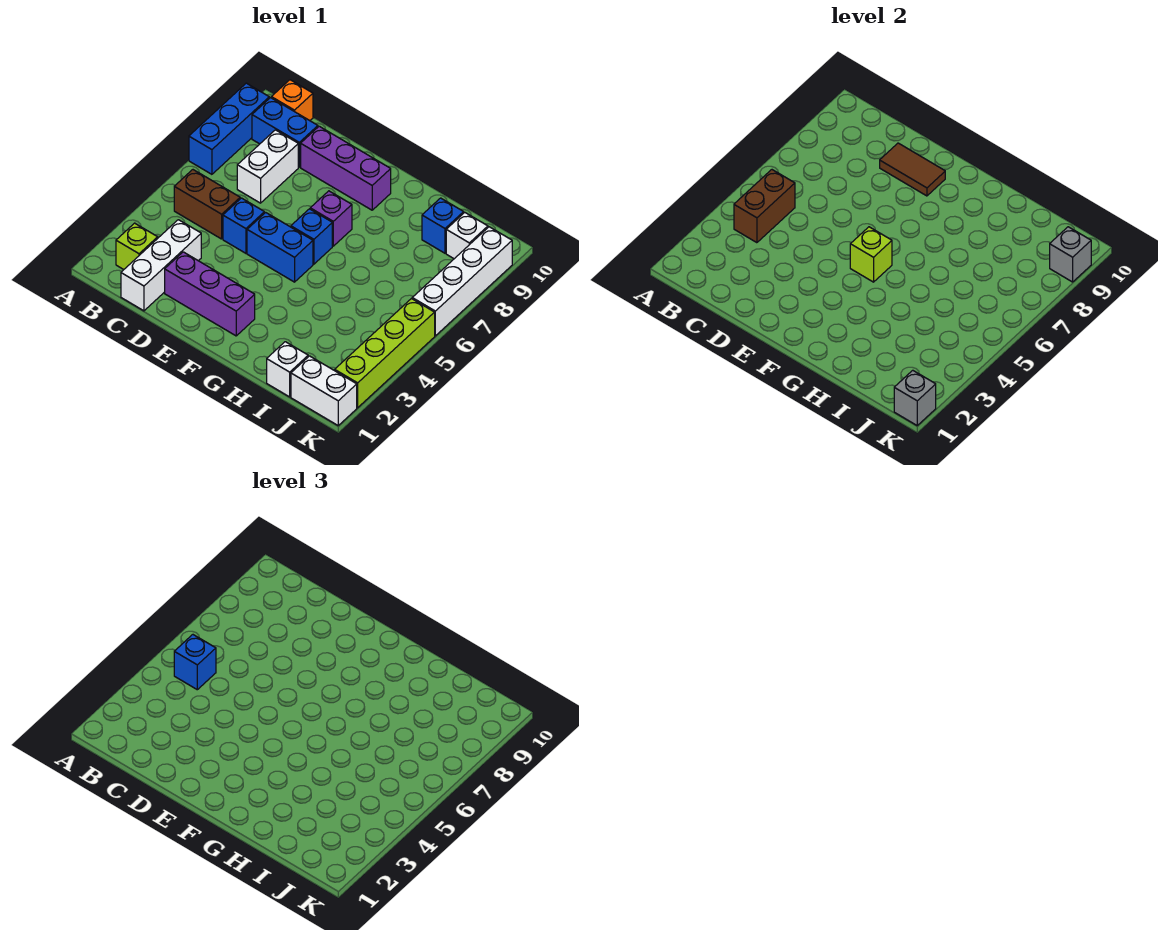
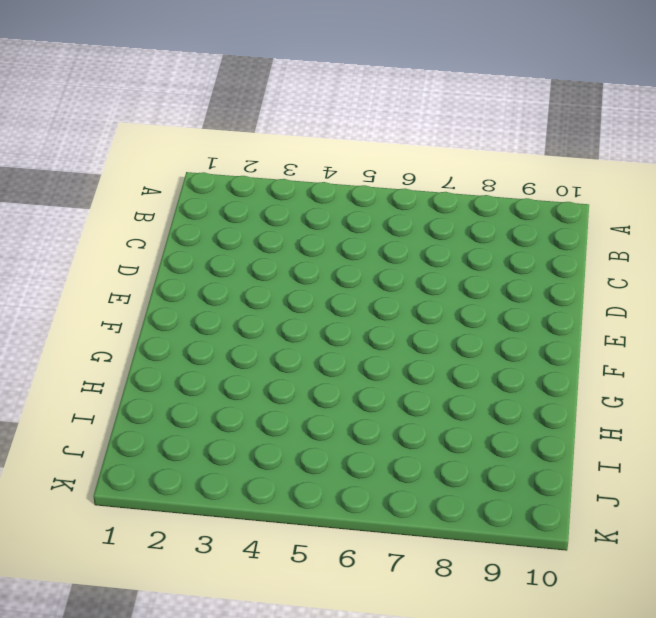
none -> blue 1x3 brick [189,83,269,174]
none -> lime 1x1 brick [116,223,158,269]
none -> brown 1x2 brick [174,170,240,239]

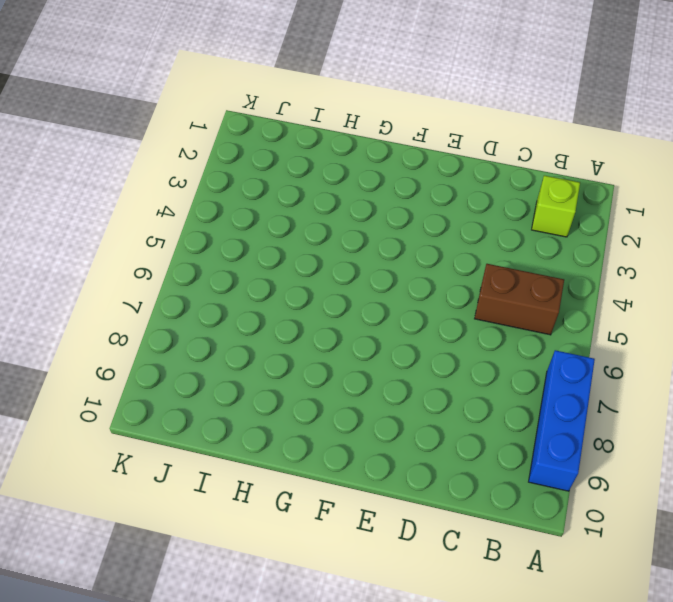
none -> blue 1x2 brick [252,98,318,167]
none -> orange 1x1 brick [271,80,313,121]
none -> white 1x3 brick [121,220,201,311]

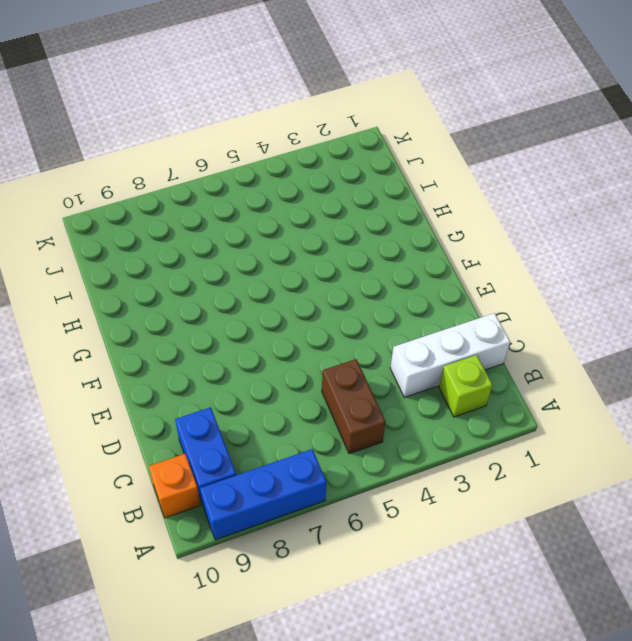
none -> white 1x2 brick [237,130,298,203]
none -> purple 1x3 brick [165,252,255,336]
none -> blue 1x1 brick [223,198,264,253]

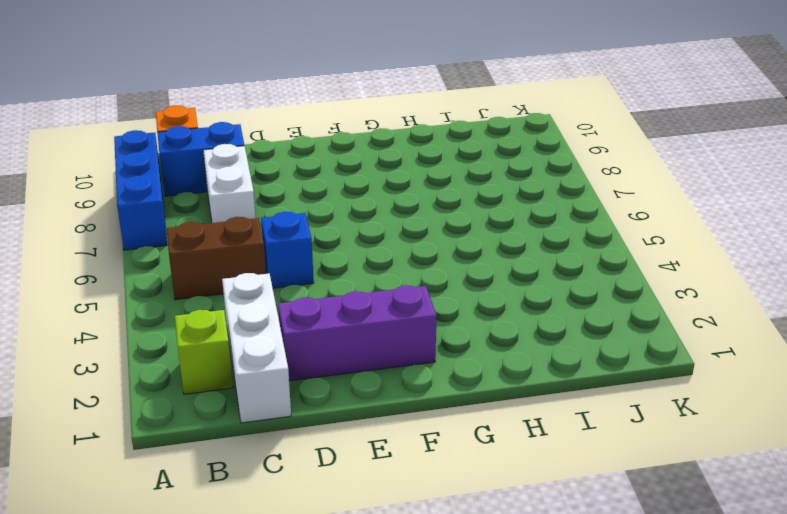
none -> purple 1x3 brick [301,126,391,210]
none -> blue 1x2 brick [247,212,313,282]
none -> blue 1x1 brick [291,209,332,264]

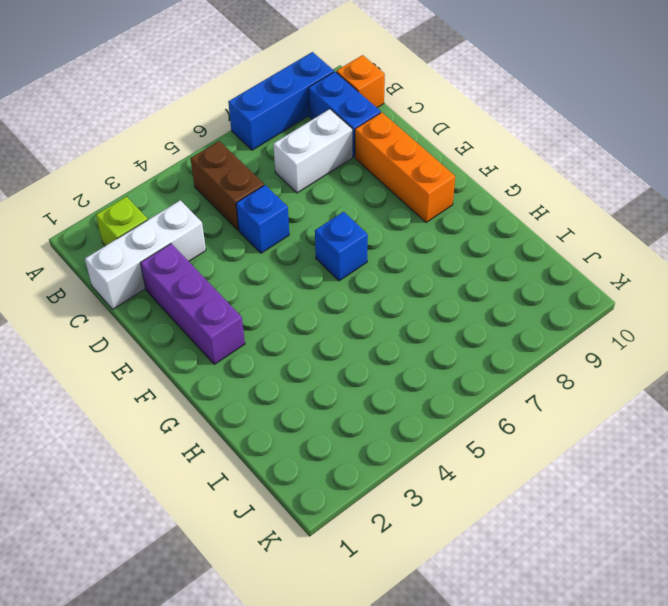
orange 1x3 brick [355,112,455,222] -> purple 1x3 brick [301,126,391,210]
none -> blue 1x2 brick [247,212,313,282]
none -> purple 1x1 brick [310,191,352,246]
none -> white 1x1 brick [267,342,308,397]

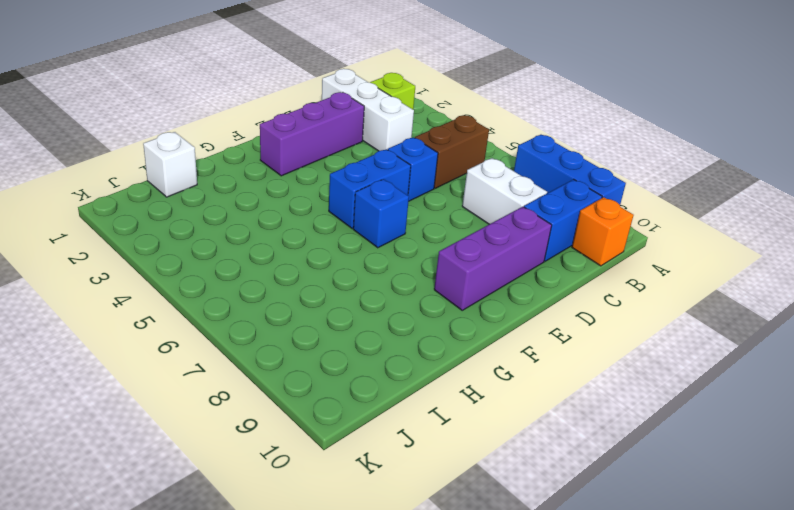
none -> purple 1x1 brick [310,191,352,246]
none -> blue 1x1 brick [422,198,464,253]
none -> white 1x2 brick [291,356,357,425]

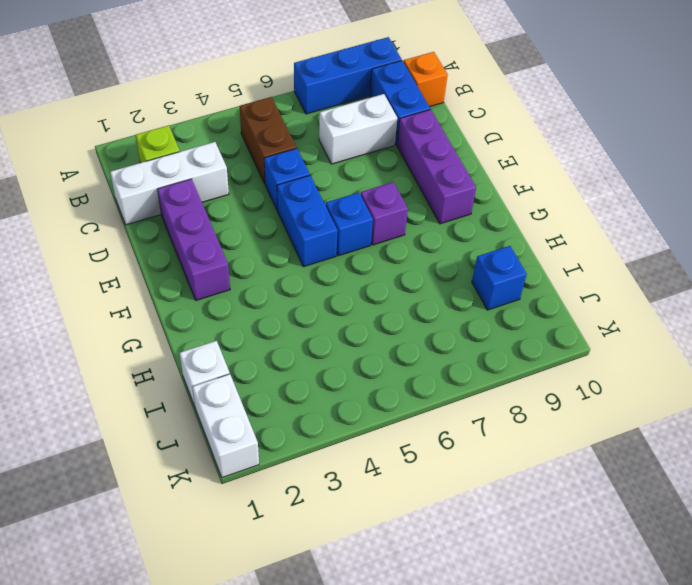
none -> white 1x1 brick [446,213,488,259]
none -> lime 1x4 brick [335,299,435,408]
none -> white 1x4 brick [412,227,512,336]

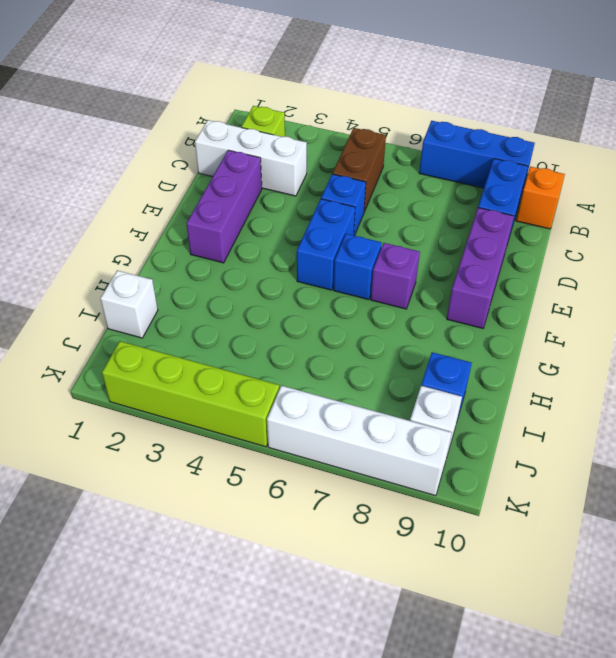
none -> white 1x2 brick [237,130,298,203]
none -> white 1x2 brick [291,356,357,425]
none -> brown 1x2 brick [734,170,795,243]

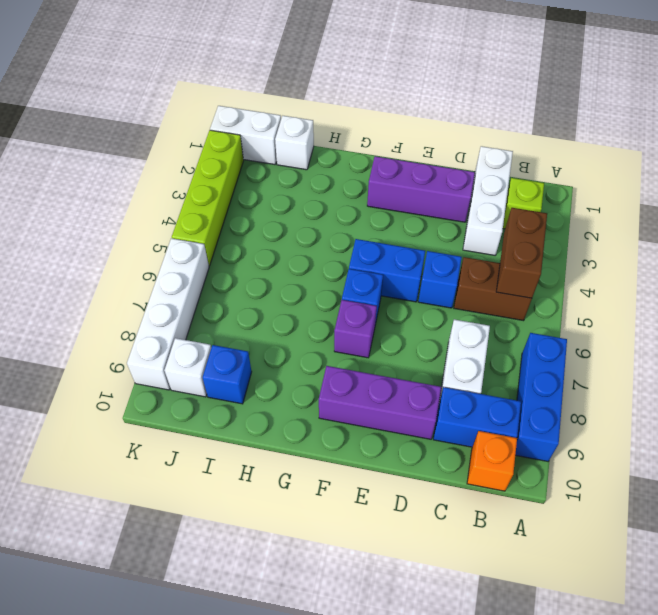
none -> brown 1x2 tile [880,143,945,196]
none -> lime 1x1 brick [850,227,892,282]
none -> grey 1x1 brick [894,370,936,425]

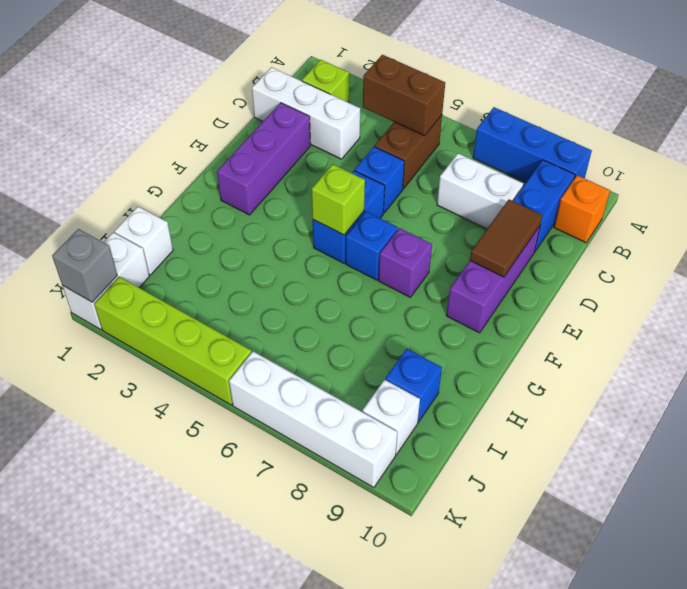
none -> grey 1x1 brick [1050,227,1091,282]
none -> blue 1x1 brick [174,635,216,690]

